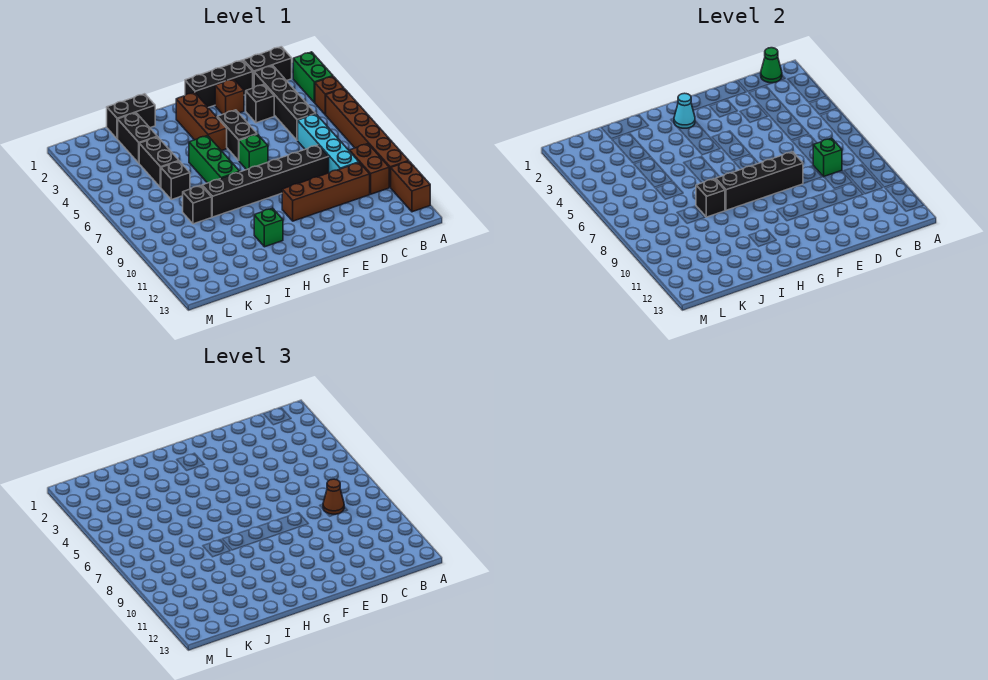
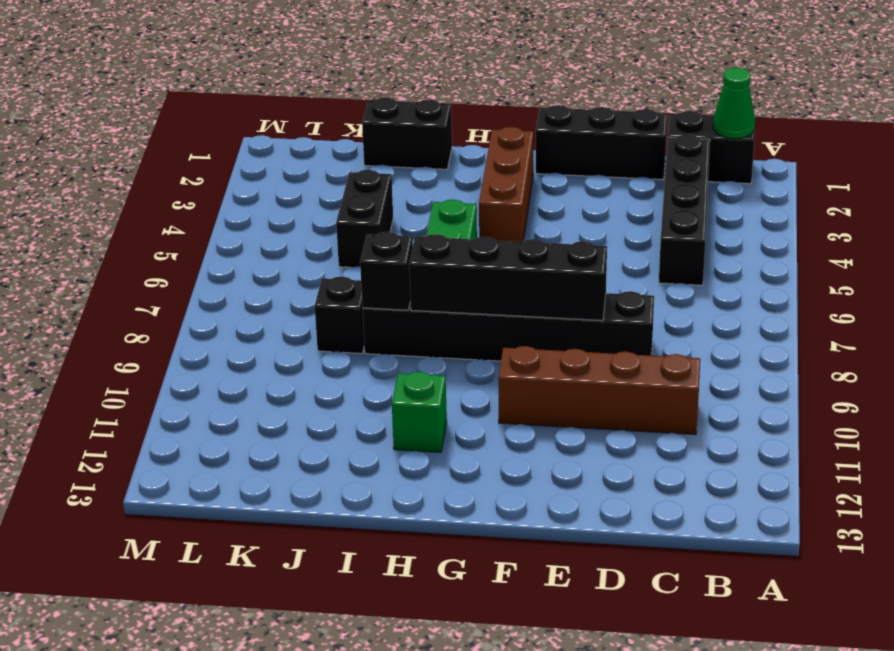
none -> green 1x2 brick [293,52,333,103]
none -> brown 1x1 brick [315,76,344,114]
none -> brown 1x6 brick [325,89,409,187]

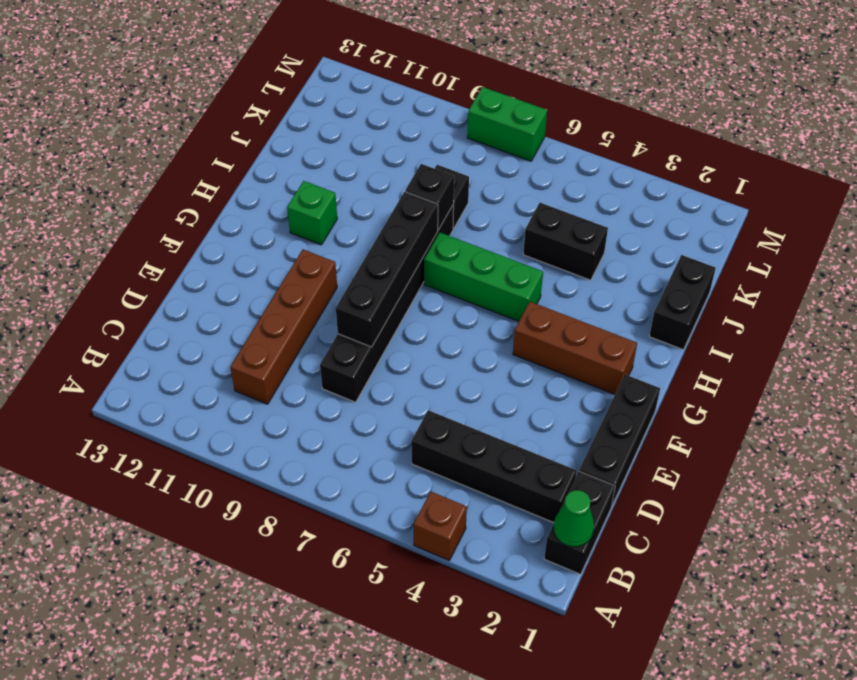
green 1x2 brick [467,87,547,161] -> green 1x2 brick moved to [293,52,333,103]
none -> brown 1x6 brick [325,89,409,187]
none -> brown 1x2 brick [390,161,430,212]
none -> brown 1x2 brick [350,144,389,194]

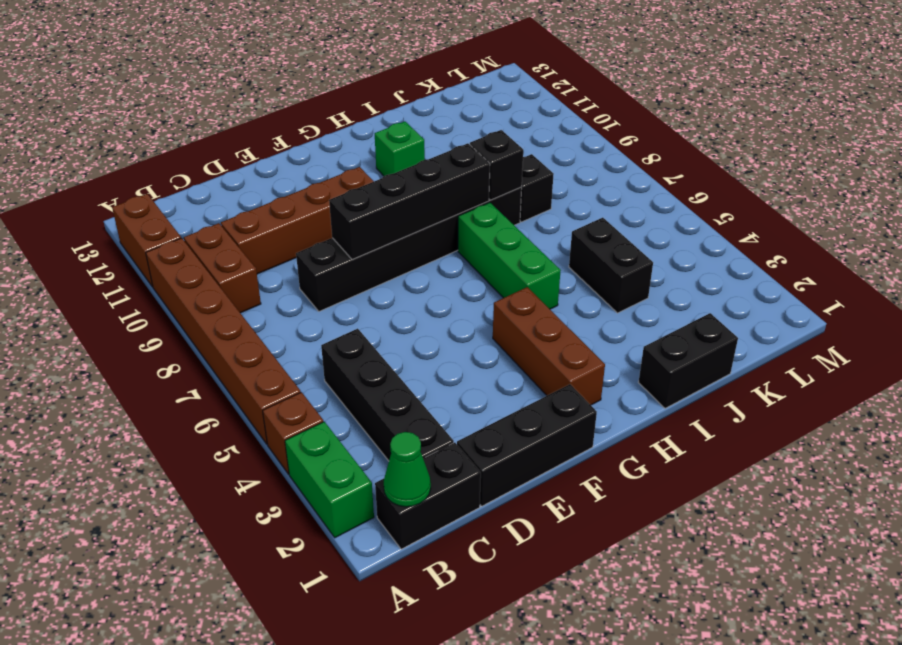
none -> cyan 1x4 brick [298,114,359,173]
none -> black 1x1 brick [246,84,274,123]
none -> brown 1x1 brick [215,79,244,114]

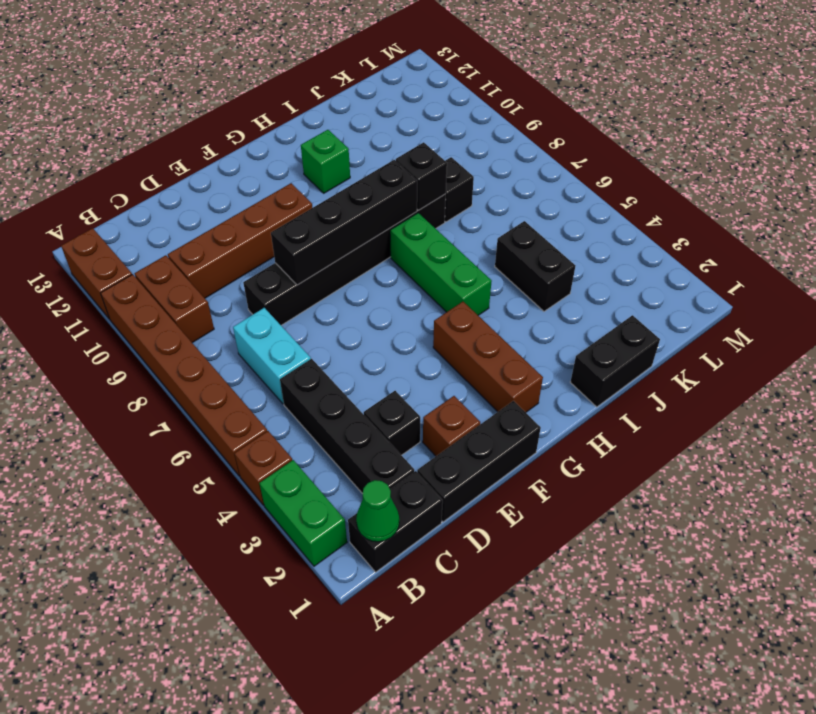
cyan 1x2 brick [233,308,311,404] -> cyan 1x4 brick [298,114,359,173]
none -> black 1x2 brick [217,110,257,160]
none -> green 1x1 brick [239,134,268,170]
none -> black 1x2 brick [118,113,157,163]

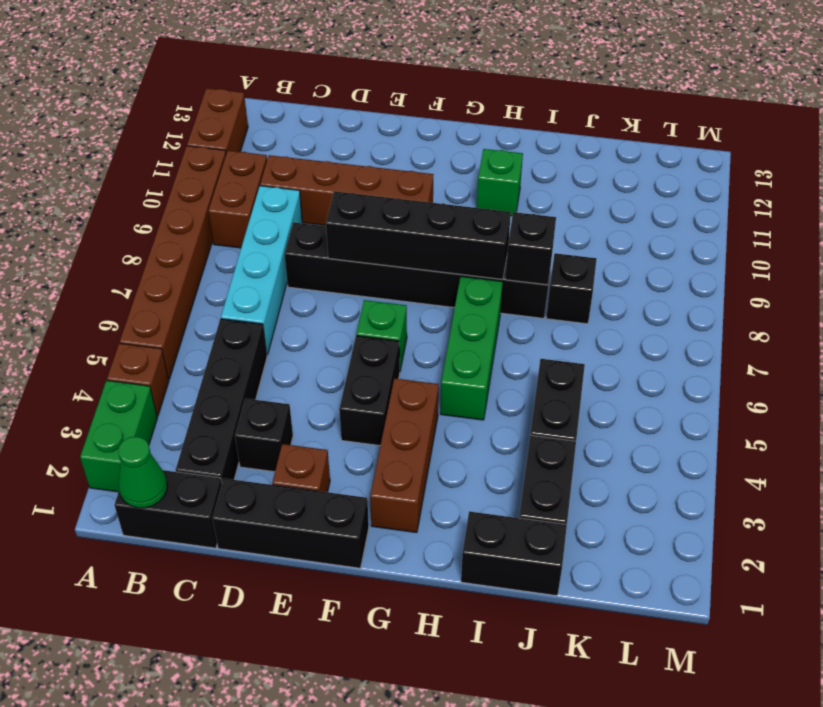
none -> black 1x1 brick [161,161,190,200]
none -> green 1x1 brick [813,138,842,177]
none -> cyan 1x1 cone [674,93,695,128]

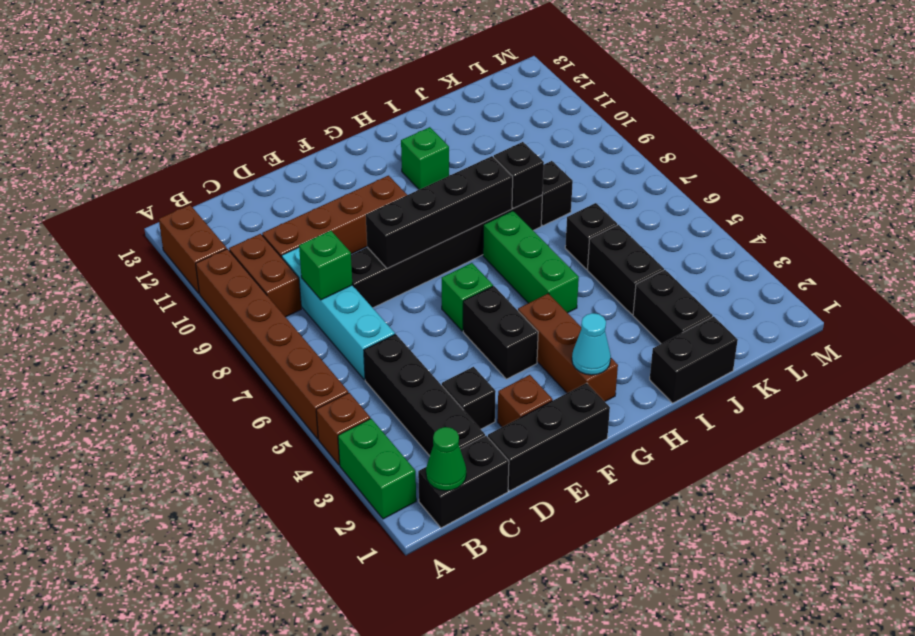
none -> brown 1x1 cone [323,479,344,514]

